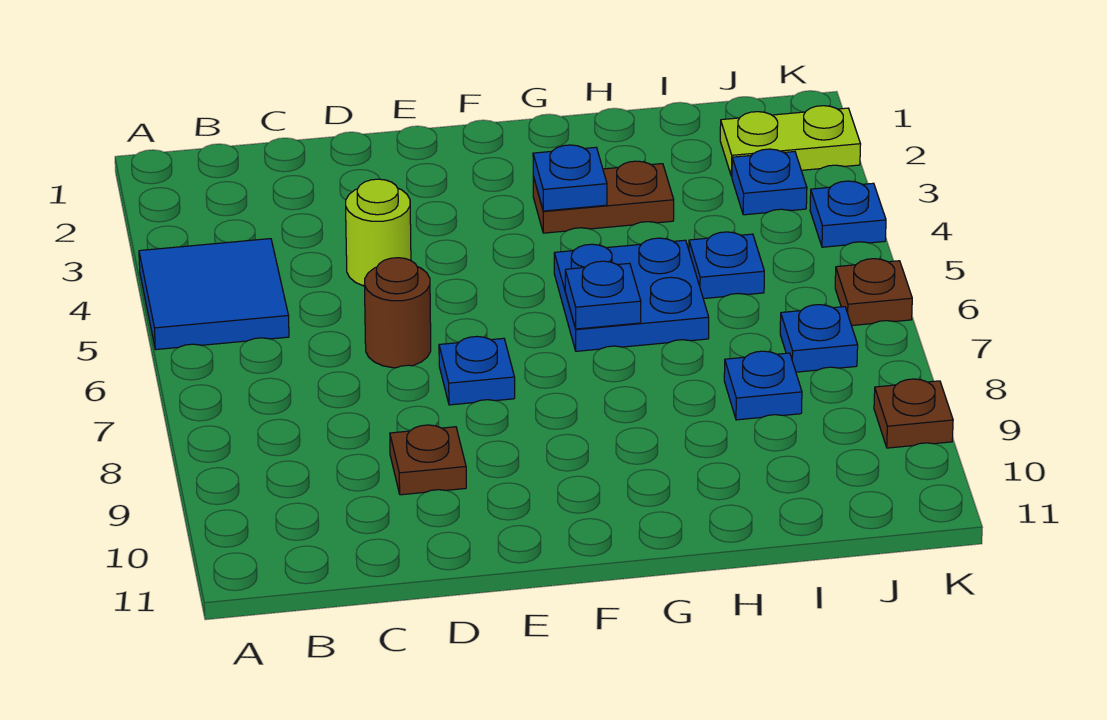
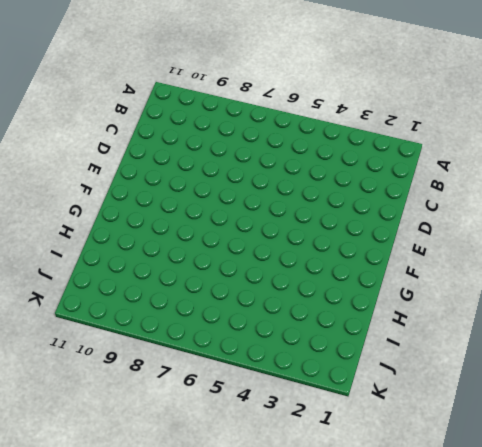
none -> blue 2x2 tile [139,239,289,350]
none -> lime 1x1 round brick [346,179,411,286]
none -> brown 1x1 round brick [364,258,431,368]

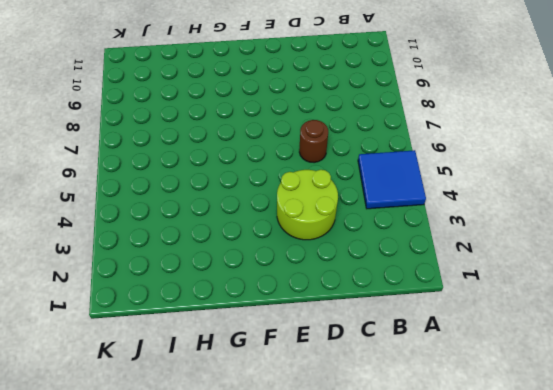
lime 2x2 round brick [277,170,338,240] -> lime 1x1 round brick [346,179,411,286]
none -> brown 1x1 plate [390,425,466,495]
none -> blue 1x1 plate [439,337,515,405]
none -> brown 1x2 plate [533,161,674,233]

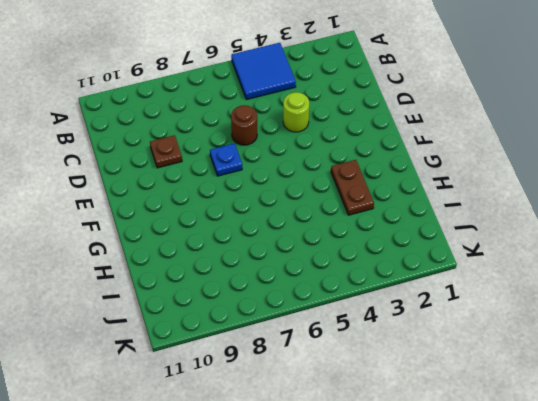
none -> blue 2x2 plate [554,238,709,351]
none -> blue 1x1 plate [689,232,764,299]
none -> blue 1x1 plate [724,351,802,420]

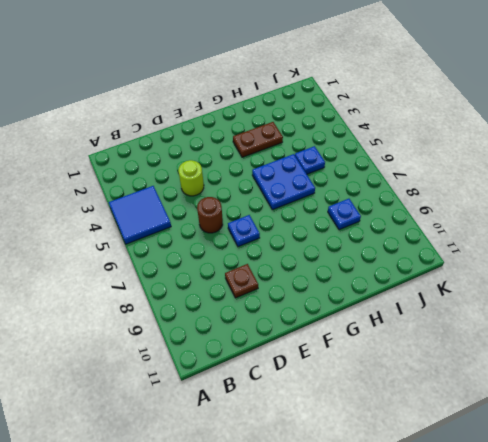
none -> lime 1x2 plate [720,106,861,176]
none -> blue 1x1 plate [732,149,807,215]
none -> blue 1x1 plate [780,305,858,372]

